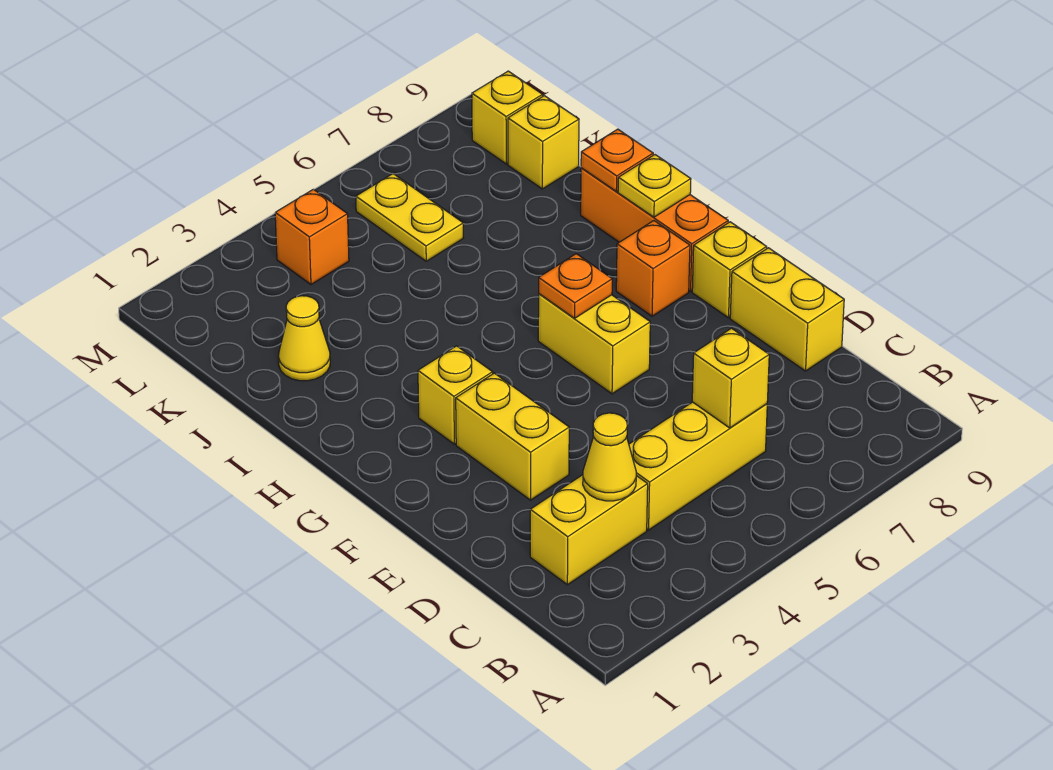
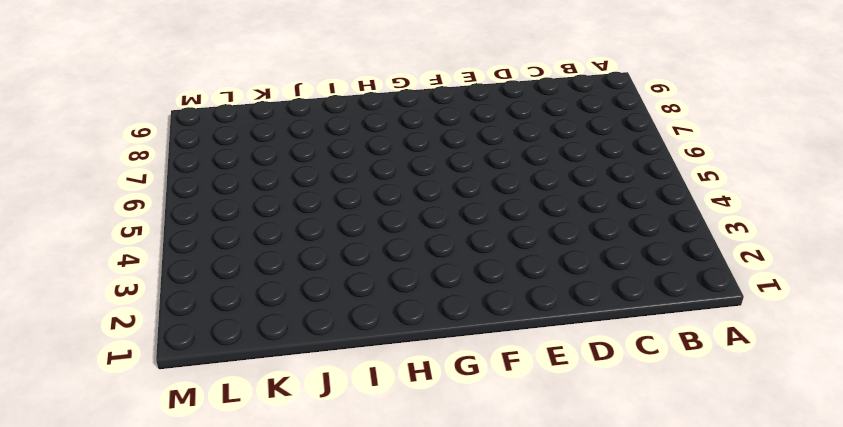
none -> yellow 1x2 brick [530,475,648,585]
none -> yellow 1x3 brick [629,402,767,530]
none -> yellow 1x2 brick [730,248,844,371]

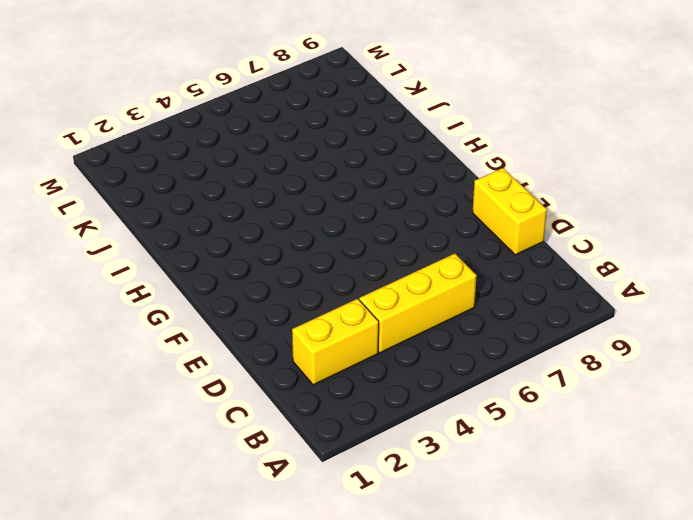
none -> yellow 1x2 brick [456,373,569,500]
none -> yellow 1x2 brick [538,294,650,394]
none -> yellow 1x1 brick [692,222,767,318]

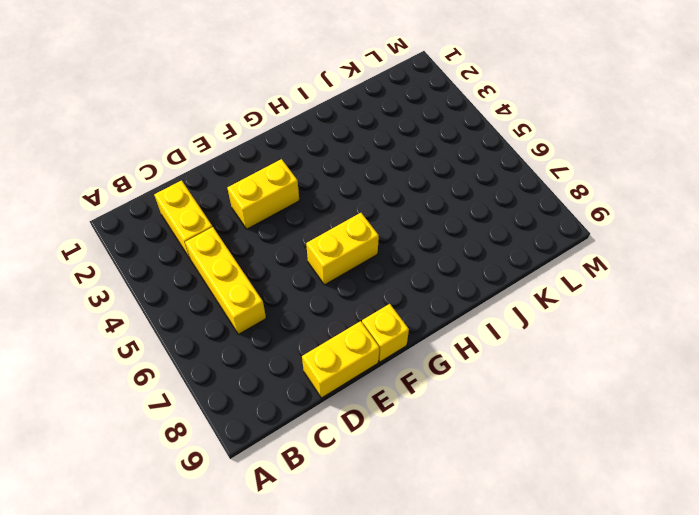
none -> yellow 1x1 brick [418,346,493,444]
none -> orange 1x1 brick [616,221,690,316]
none -> orange 1x3 brick [581,168,728,291]

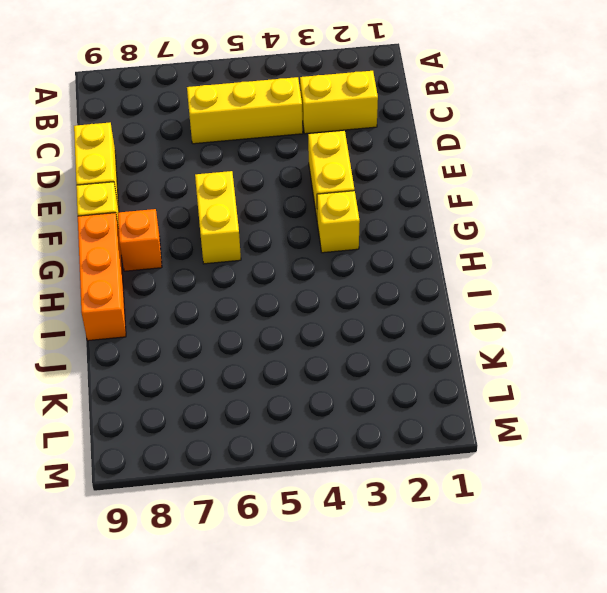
none -> yellow 1x1 cone [278,296,330,381]
none -> yellow 1x2 plate [356,174,463,261]
none -> yellow 1x1 brick [508,96,579,189]

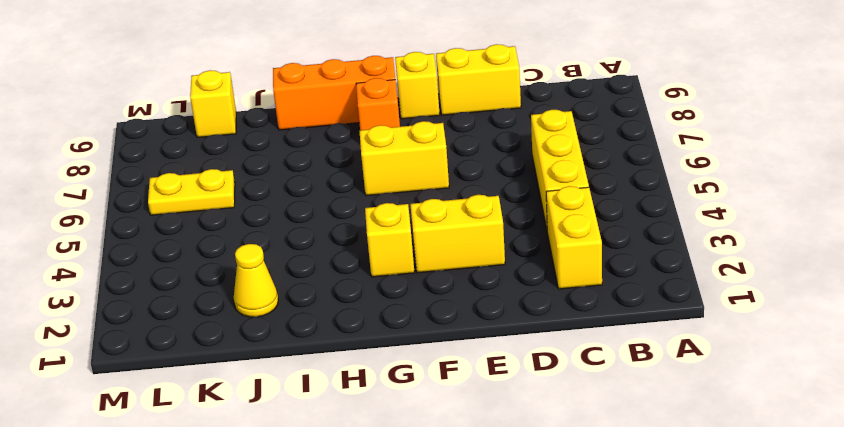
none -> orange 1x1 brick [275,189,349,284]
none -> yellow 1x1 brick [472,71,543,164]
none -> yellow 1x1 cone [583,413,636,501]

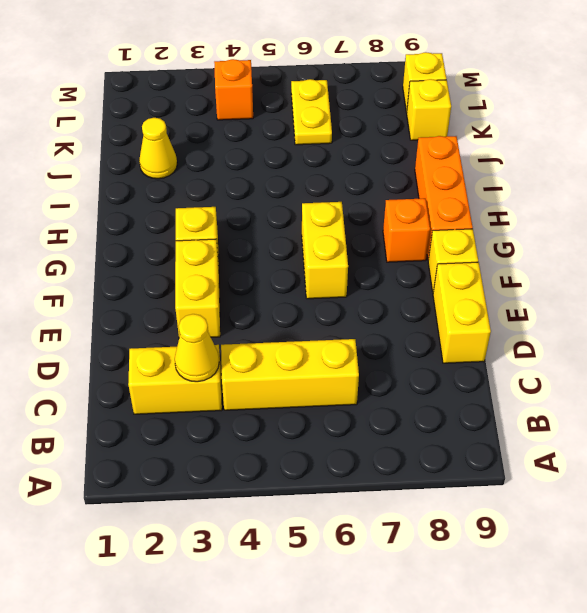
none -> yellow 1x1 brick [692,328,769,428]
none -> orange 1x1 plate [539,254,612,318]
none -> yellow 1x1 plate [618,155,691,217]

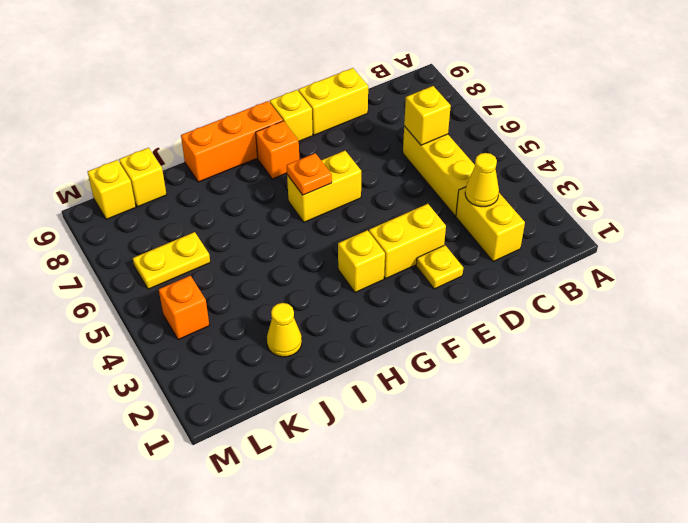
yellow 1x1 plate [416,245,463,289] -> yellow 1x1 plate moved to [618,155,691,217]
none -> orange 1x1 plate [581,129,653,192]

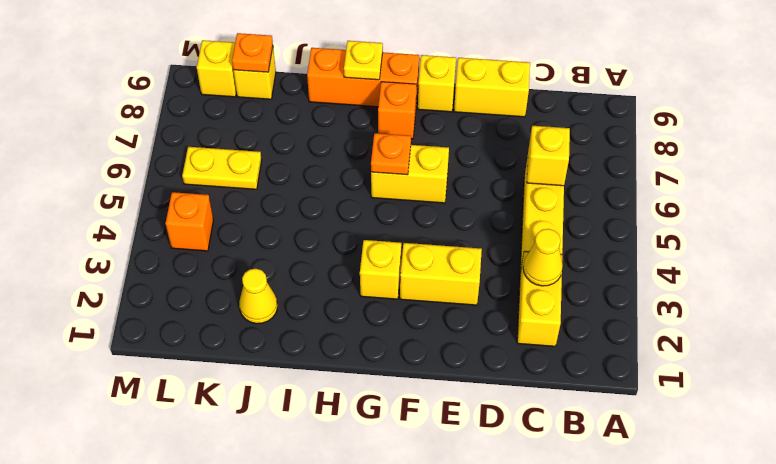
orange 1x1 plate [232,33,273,72] -> orange 1x1 plate moved to [581,129,653,192]

